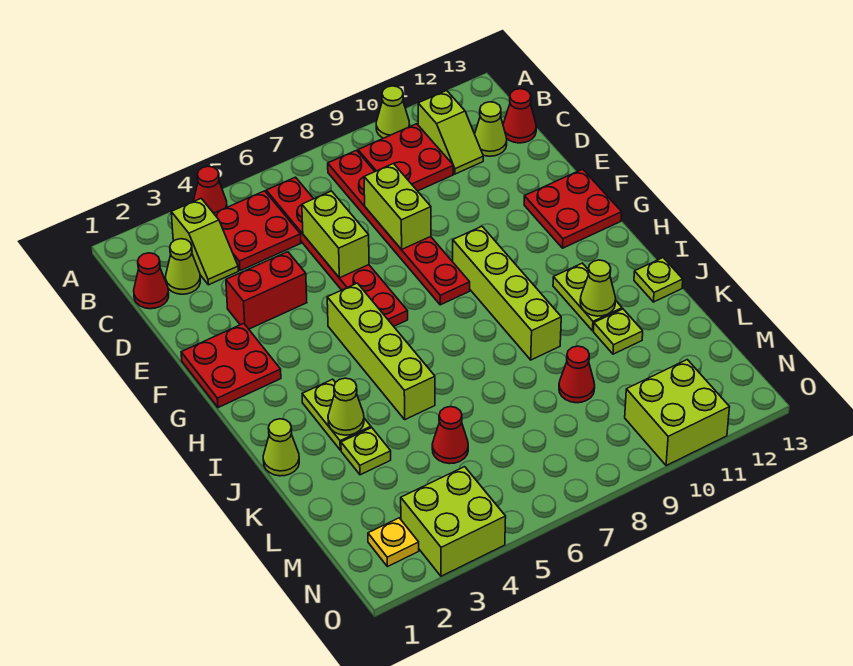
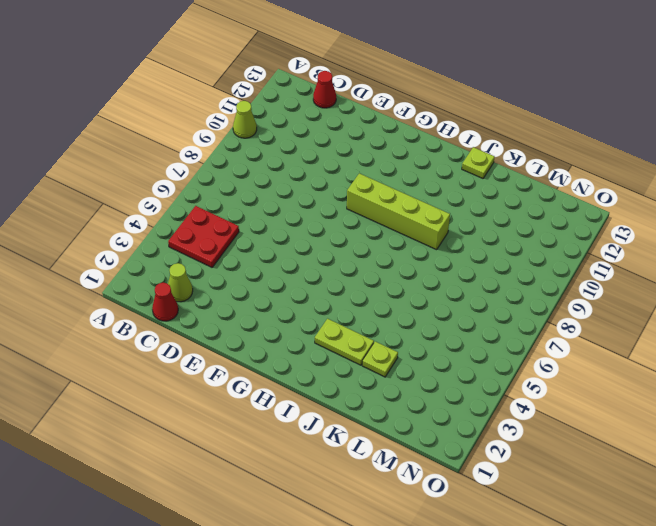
none -> red 1x1 cone [193,166,227,213]
none -> lime 1x2 slope [171,199,238,285]
none -> red 1x6 plate [266,177,408,326]
none -> red 1x6 plate [328,150,470,305]

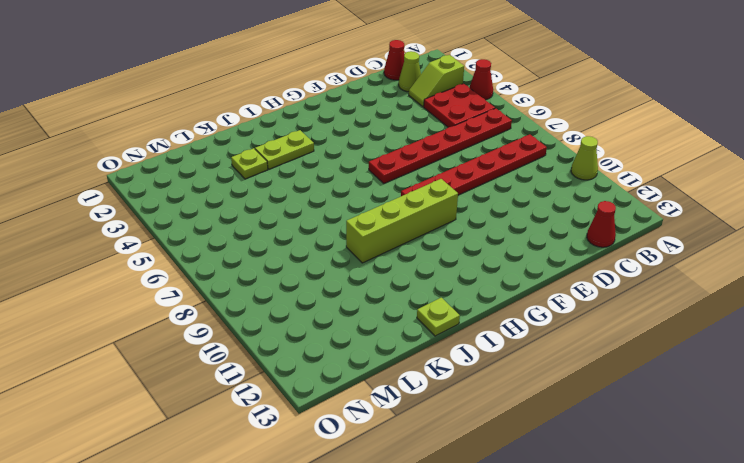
none -> red 2x2 plate [358,124,453,191]
none -> lime 1x2 slope [418,90,483,174]
none -> lime 1x1 cone [475,102,507,156]
none -> red 1x2 brick [226,252,307,329]

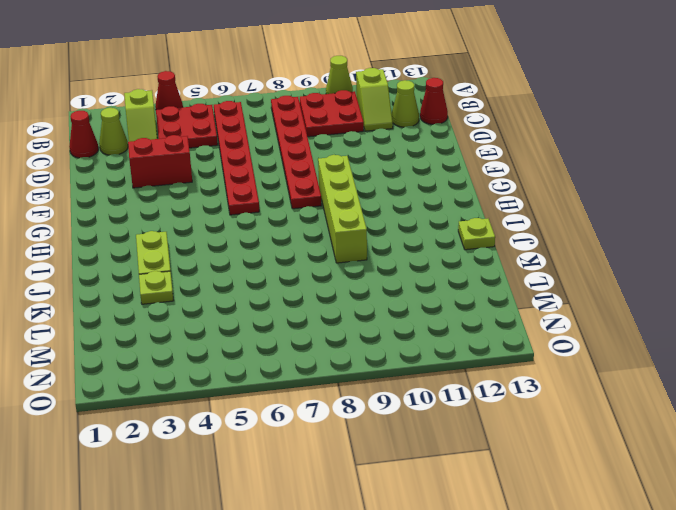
none -> red 2x2 plate [181,323,281,408]
none -> red 2x2 plate [524,169,622,248]
none -> lime 1x4 brick [327,283,435,420]
none -> lime 1x2 plate [553,263,622,331]

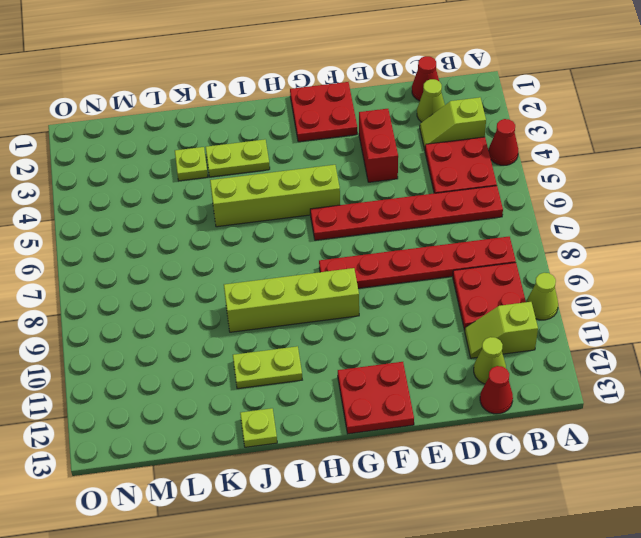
none -> lime 1x1 cone [263,419,299,476]
none -> lime 1x1 plate [594,309,643,354]
none -> red 1x1 cone [432,407,468,464]
none -> red 1x1 cone [559,346,595,403]

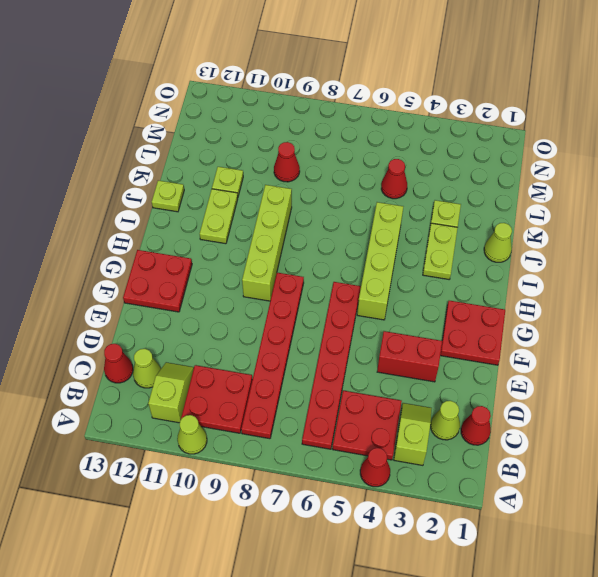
none -> yellow 1x1 plate [368,518,419,567]
none -> lime 2x2 brick [401,467,506,576]
none -> lime 2x2 brick [625,360,729,466]
none -> lime 1x2 brick [302,191,369,278]

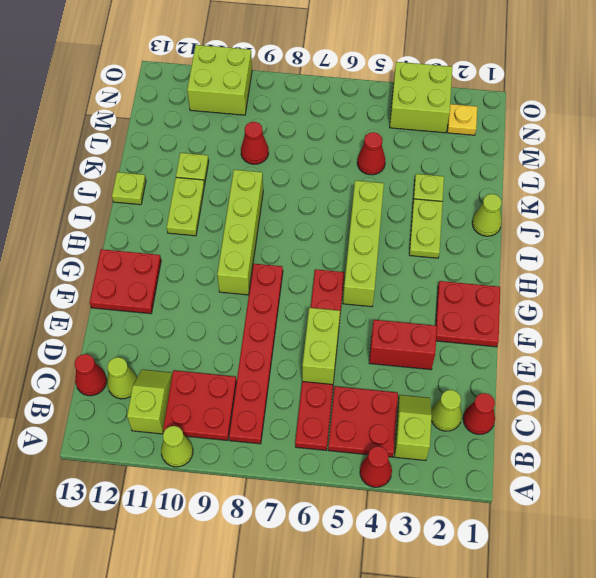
none -> lime 1x2 brick [364,164,431,250]
none -> lime 1x1 cone [328,378,364,435]
none -> lime 1x1 cone [580,260,616,316]

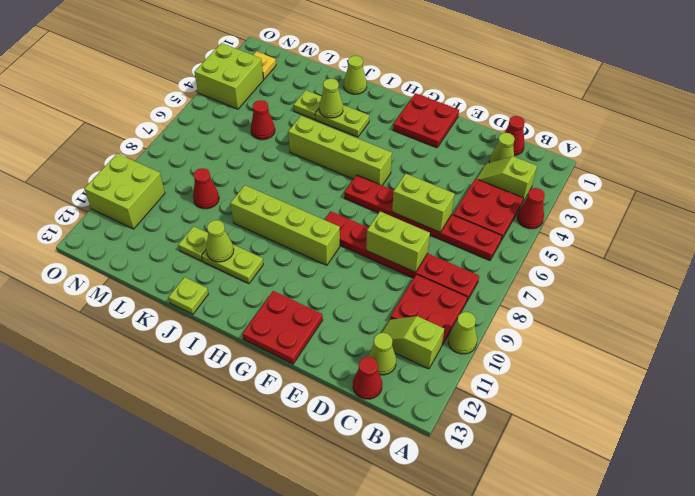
none -> red 1x2 brick [226,252,307,329]

